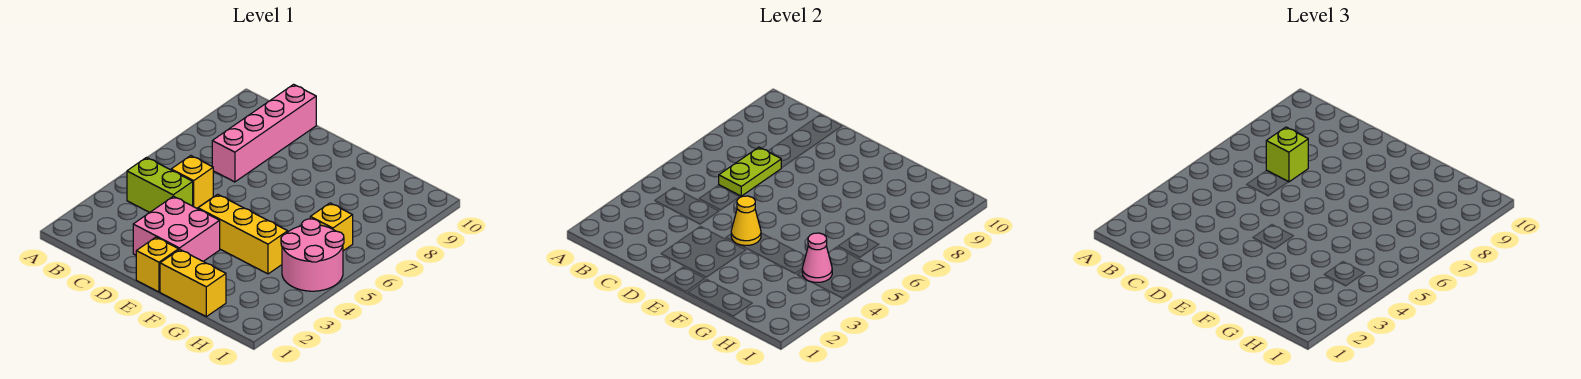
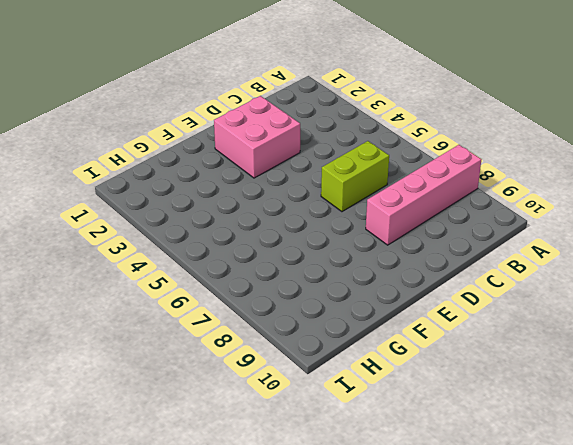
pink 1x4 brick [366,145,481,245] -> pink 1x4 brick turned to [212,84,316,182]
lime 1x2 brick [321,141,389,212] -> lime 1x2 brick moved to [127,158,193,213]
none -> yellow 1x1 brick [171,156,213,208]
none -> yellow 1x1 brick [136,237,179,292]
none -> yellow 1x3 brick [198,194,288,274]

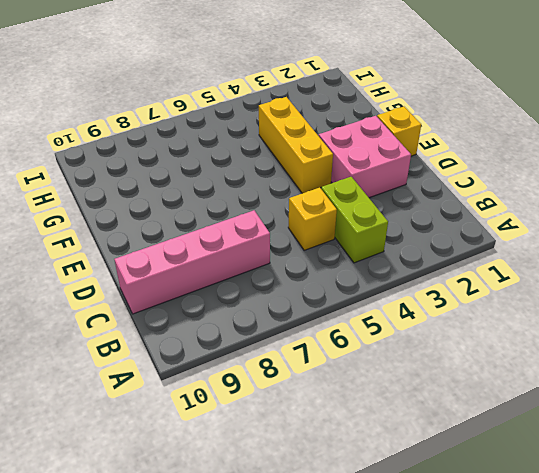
none -> yellow 1x2 brick [160,249,226,317]
none -> pink 2x2 round brick [281,219,344,291]
none -> yellow 1x1 brick [310,203,353,251]

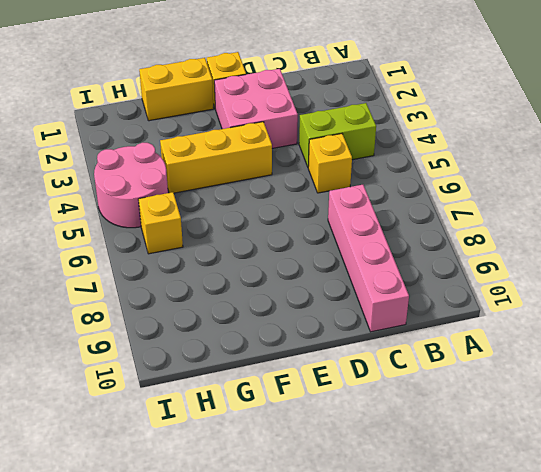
none -> lime 1x2 plate [719,147,781,196]
none -> yellow 1x1 cone [731,196,761,245]
none -> pink 1x1 cone [802,233,832,282]

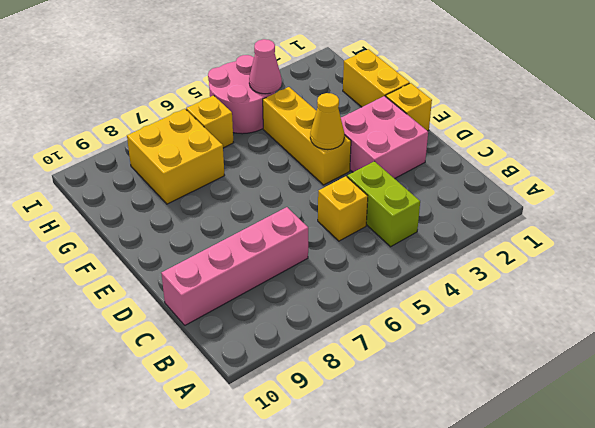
yellow 2x2 brick [127,109,225,204] -> none
none -> lime 1x2 plate [719,147,781,196]
none -> lime 1x1 brick [1266,127,1308,182]

